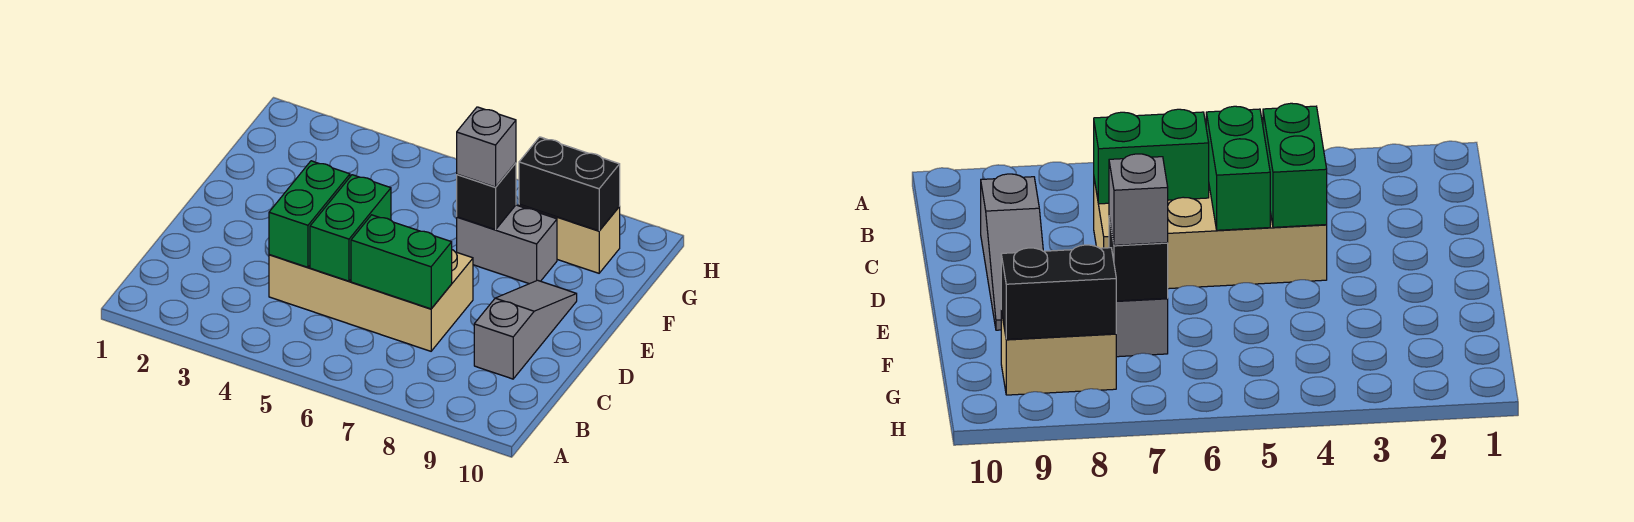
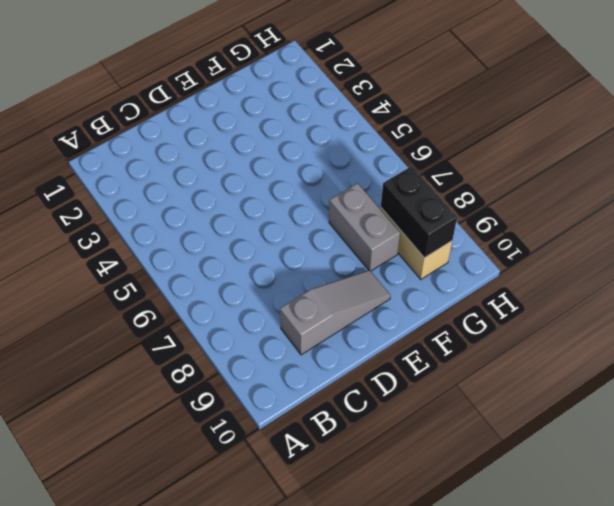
none -> tan 2x4 brick [269,250,473,351]
none -> green 1x2 brick [269,161,350,267]

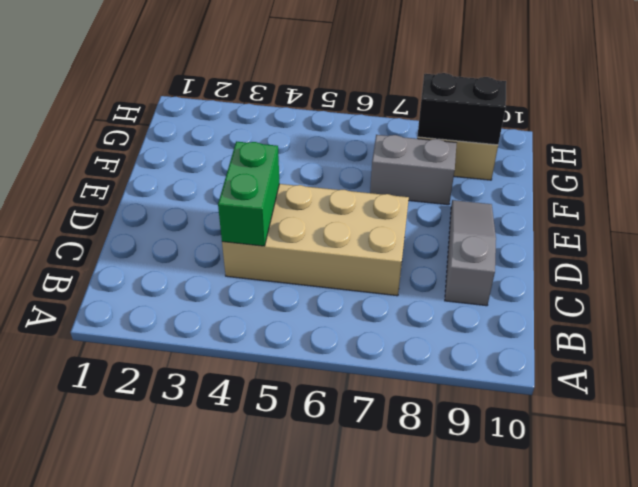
none -> green 1x2 brick [310,175,391,281]
none -> green 1x2 brick [351,215,452,309]

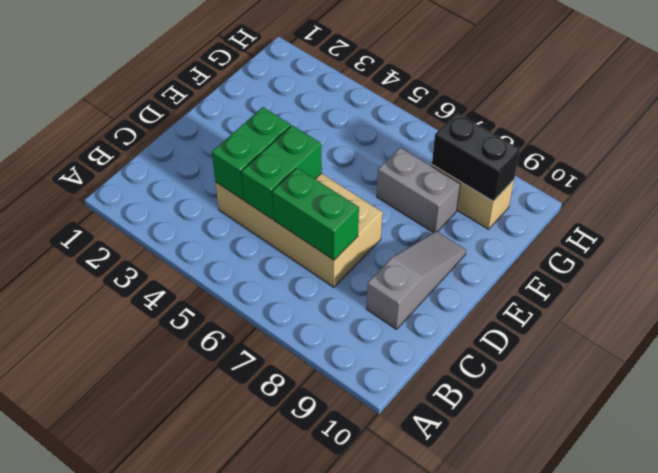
none -> black 1x1 brick [457,163,516,230]
none -> grey 1x1 brick [457,107,516,187]

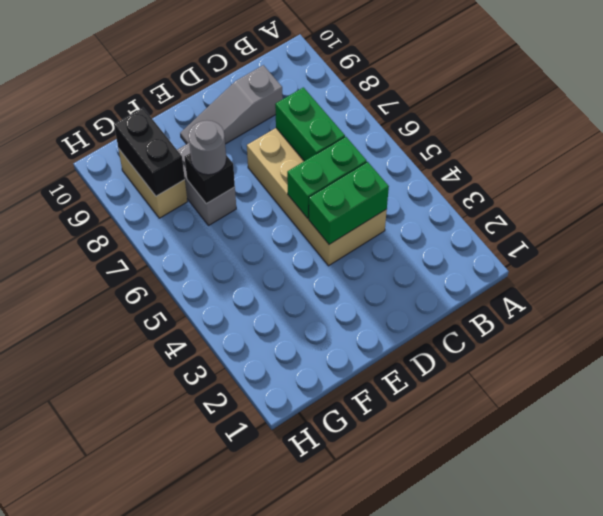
grey 1x1 round brick [189,120,226,175] -> grey 1x1 brick [457,107,516,187]

